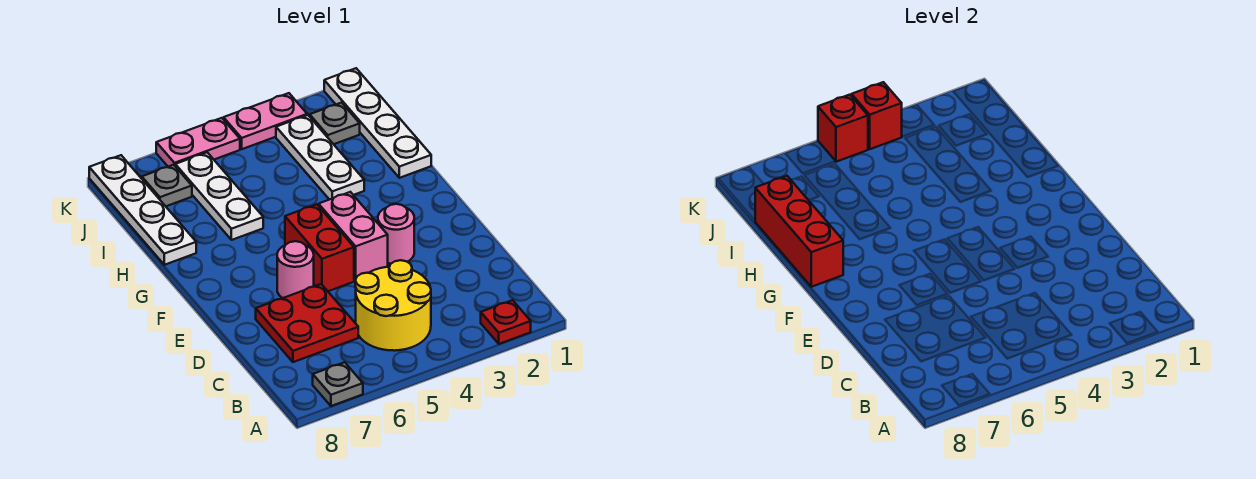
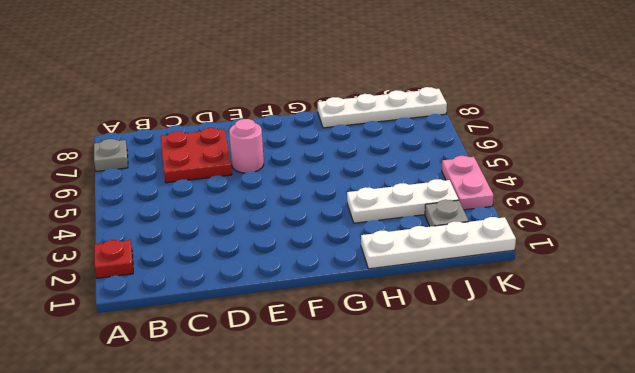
none -> yellow 2x2 round brick [355,260,431,351]
none -> pink 1x1 round brick [378,204,414,264]
none -> pink 1x2 brick [319,192,388,280]

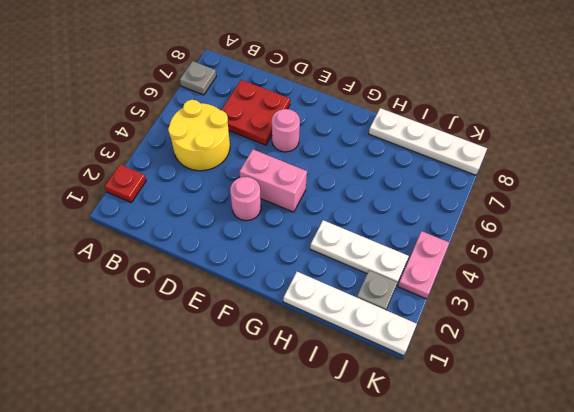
none -> red 1x2 brick [285,204,354,291]
none -> white 1x3 plate [175,152,263,240]
none -> grey 1x1 plate [142,165,192,206]

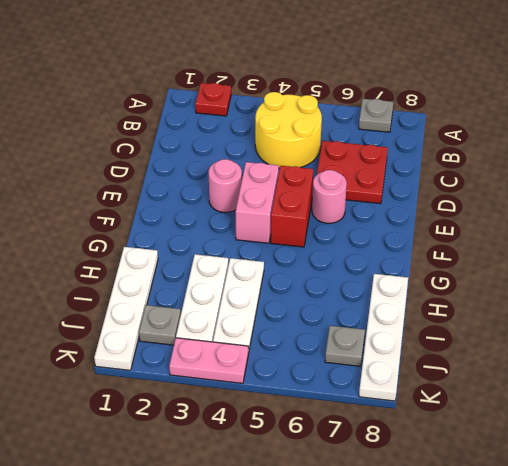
white 1x3 plate [213,258,264,353] -> white 1x3 plate moved to [175,152,263,240]
none -> pink 1x2 plate [156,118,240,167]
none -> red 1x3 brick [755,176,843,287]
none -> red 1x1 brick [852,82,902,149]

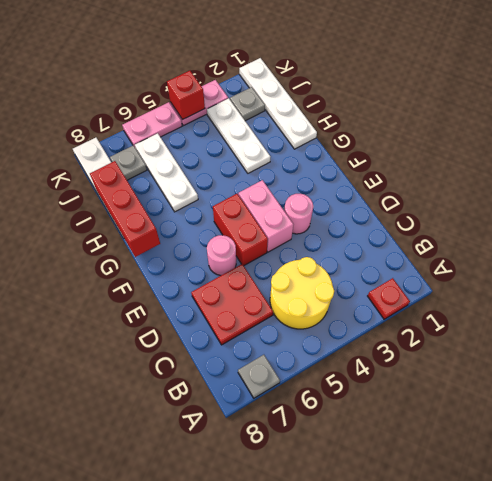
none -> red 1x1 brick [818,95,868,162]

